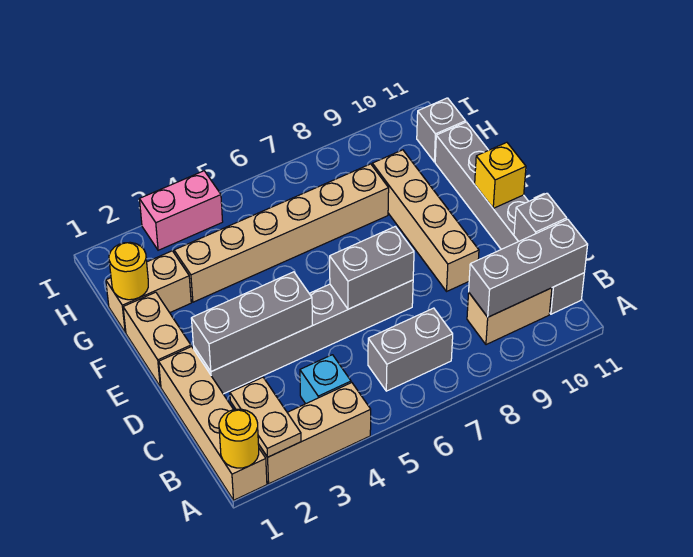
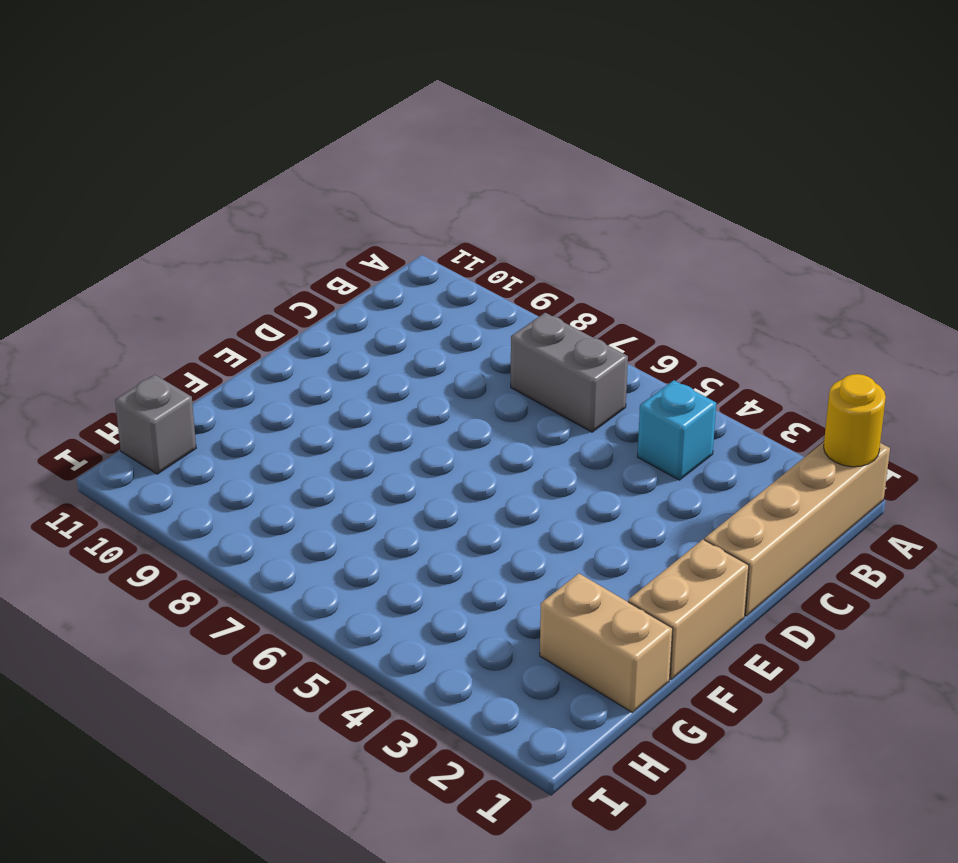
none -> tan 1x3 brick [258,383,371,484]
none -> tan 1x2 brick [467,288,552,345]
none -> grey 1x6 brick [435,122,584,314]

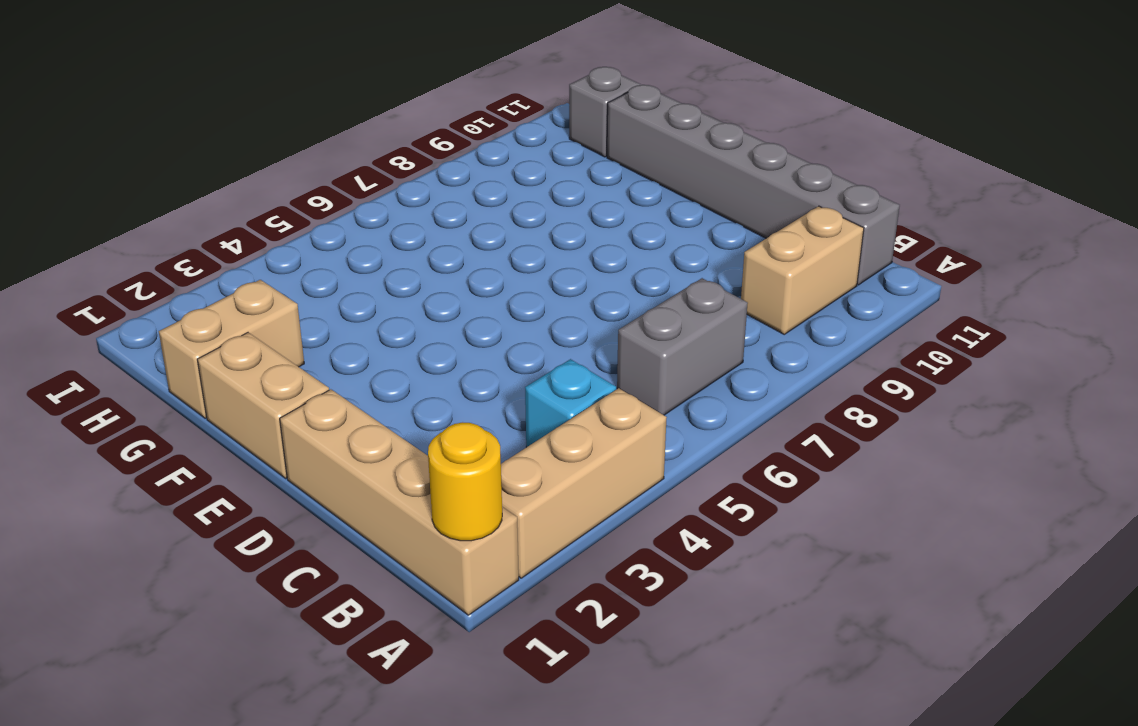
none -> grey 1x6 brick [194,280,413,394]
none -> tan 1x4 brick [372,150,479,291]
none -> tan 1x6 brick [174,164,389,302]

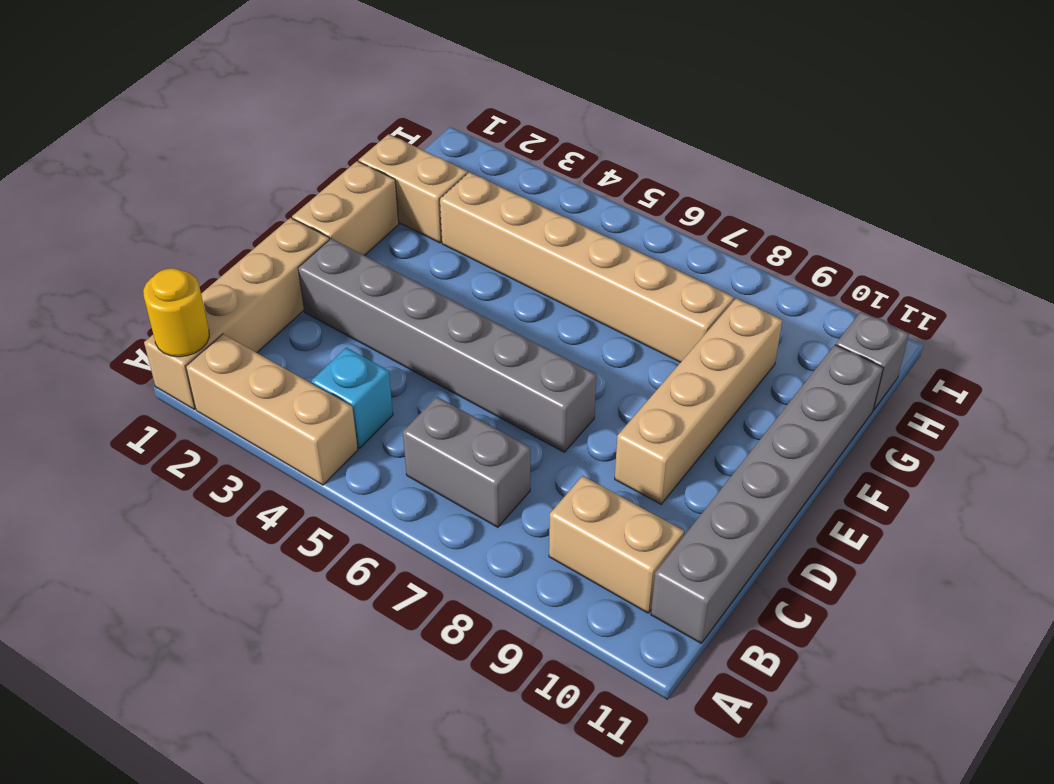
none -> pink 1x2 brick [139,171,223,250]
none -> tan 1x2 plate [230,377,301,457]
none -> grey 1x3 brick [469,219,588,317]

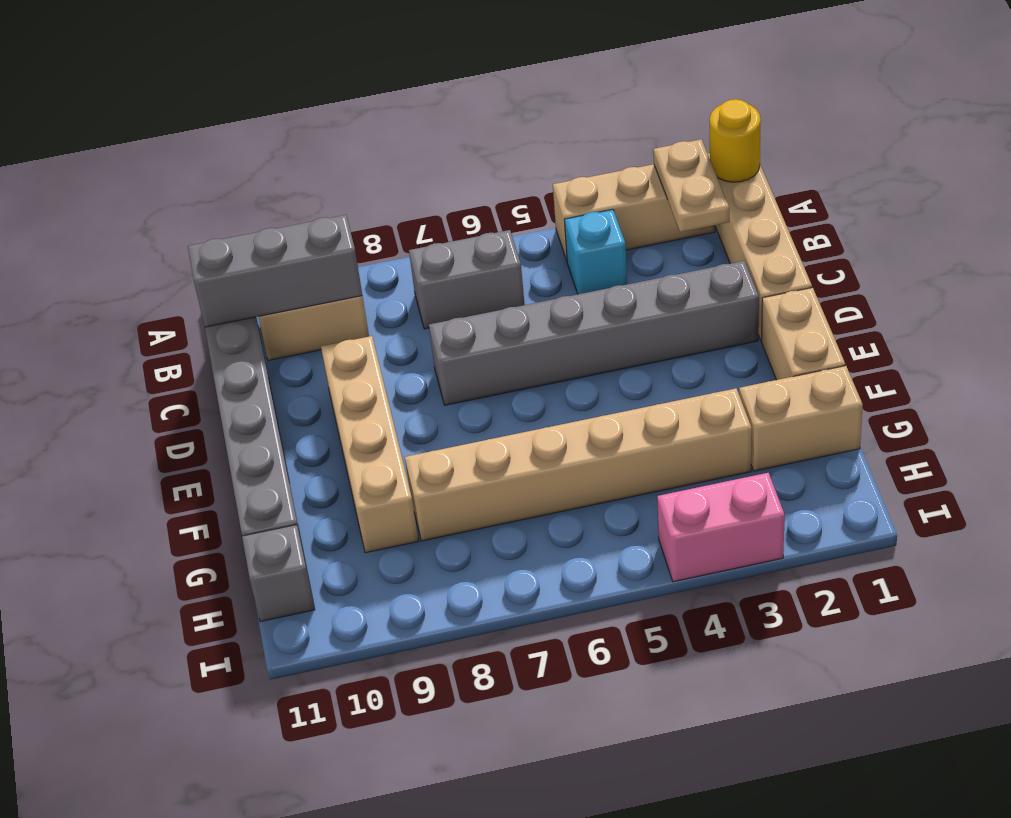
none -> grey 1x1 brick [514,193,567,241]
none -> grey 1x3 brick [191,272,313,372]
none -> grey 1x2 brick [330,226,414,309]

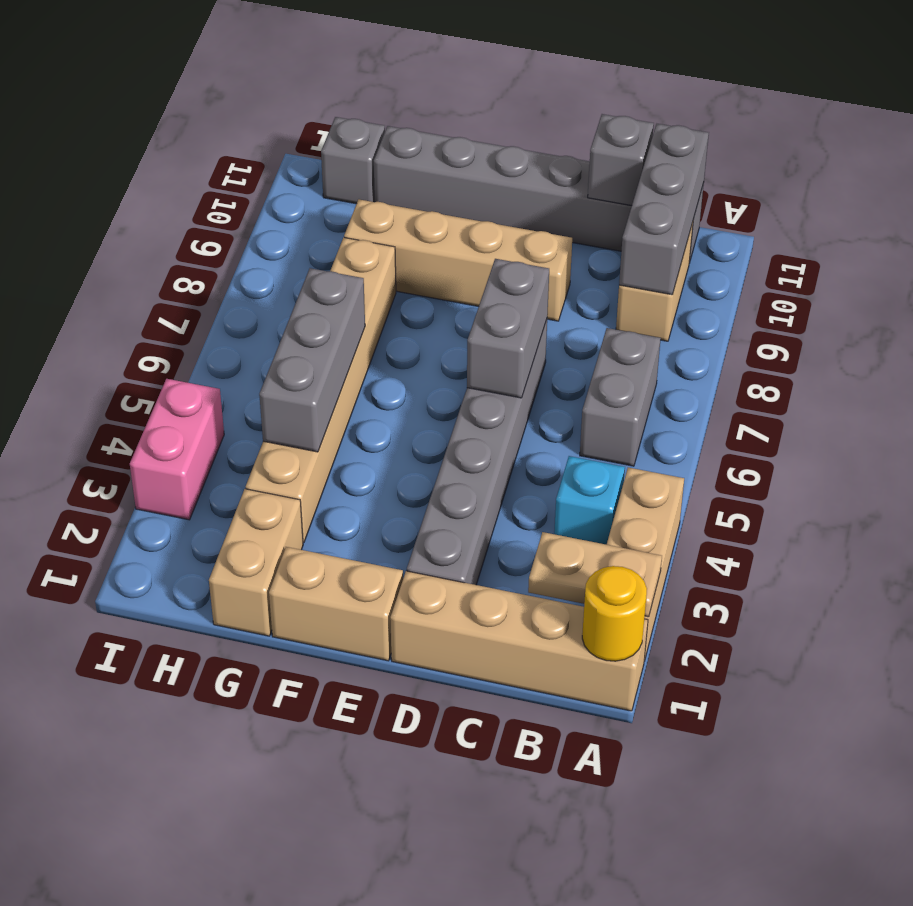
grey 1x3 brick [259,268,365,452] -> grey 1x3 brick moved to [191,272,313,372]
none -> yellow 1x1 brick [475,142,526,208]
none -> yellow 1x1 round brick [109,242,148,300]

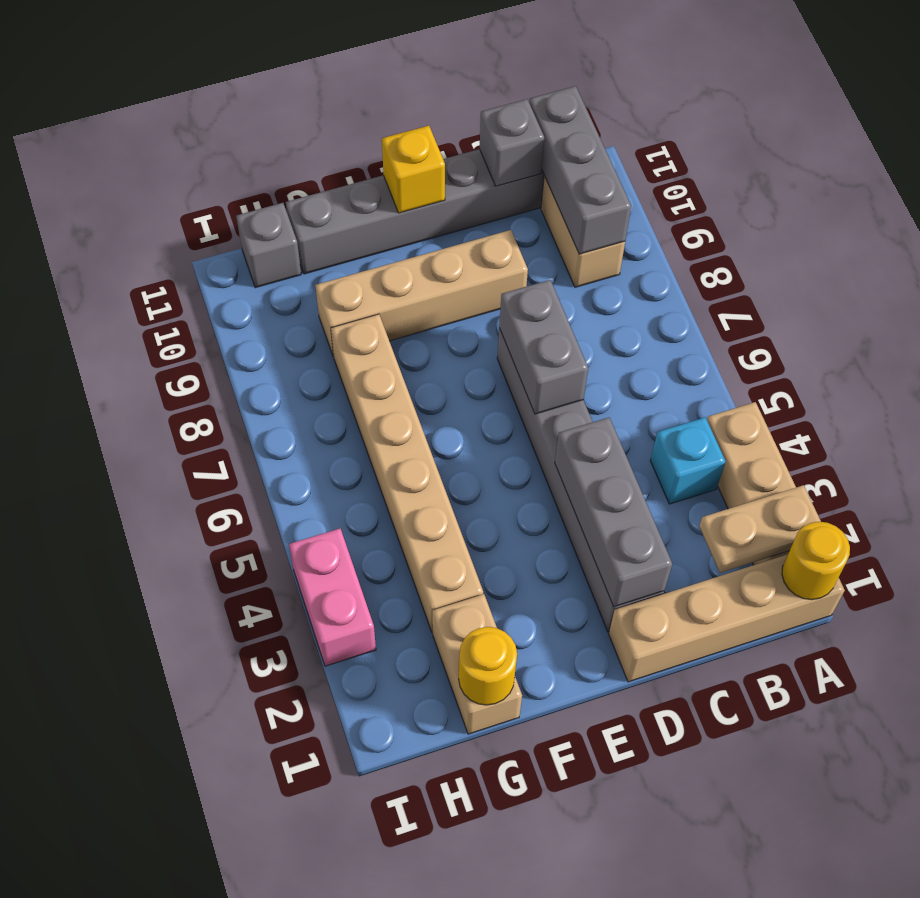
none -> grey 1x2 brick [368,308,453,391]
none -> tan 1x2 brick [123,292,191,387]

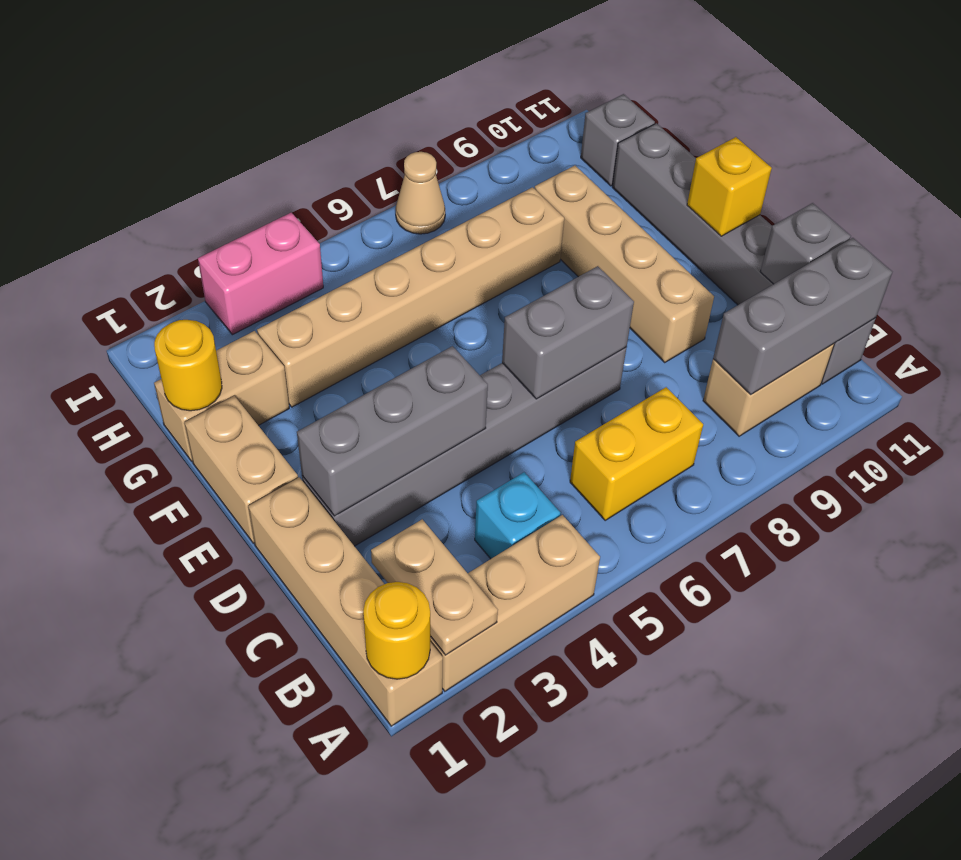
yellow 1x2 brick [570,387,703,520] -> grey 1x2 brick [368,308,453,391]
tan 1x1 cone [396,152,445,234] -> none

